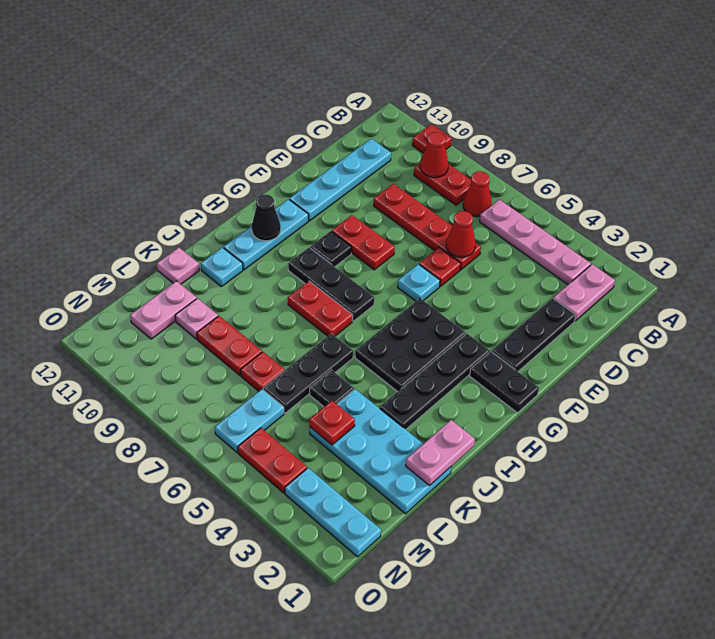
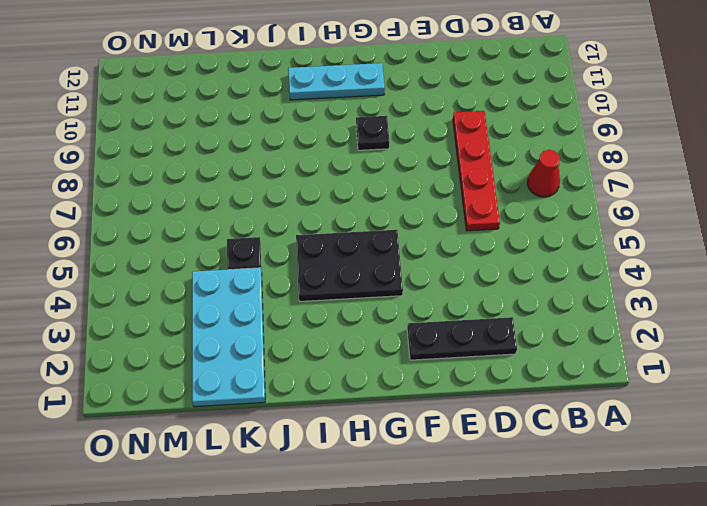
none -> red 1x1 plate [412,124,452,153]
none -> pink 1x2 plate [554,264,615,321]
none -> pink 1x4 plate [480,200,591,284]
none -> red 1x2 plate [414,164,471,205]

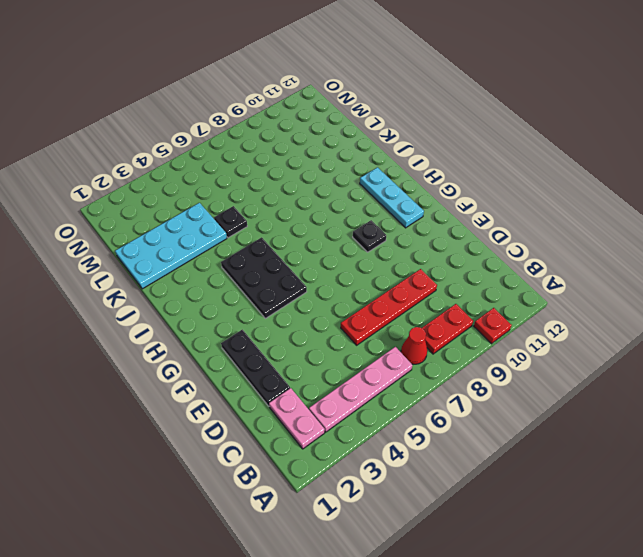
none -> cyan 1x4 plate [289,139,391,221]
none -> red 1x1 plate [419,248,461,286]
none -> cyan 1x1 plate [398,264,440,301]
none -> red 1x2 plate [332,215,395,270]

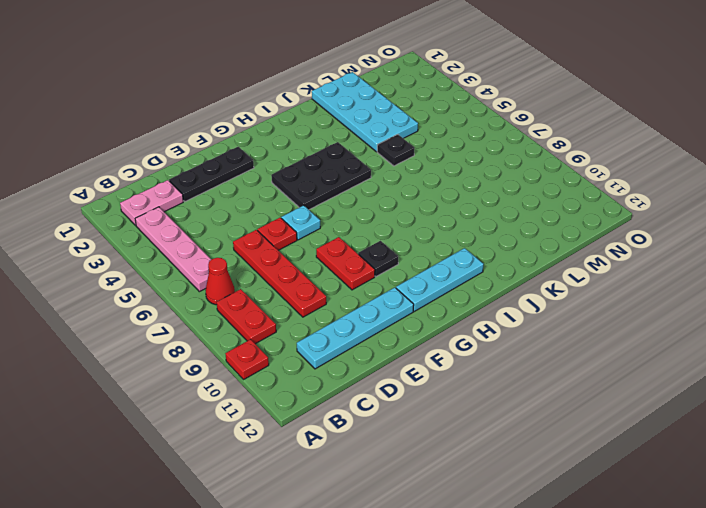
none -> black 1x2 plate [470,352,539,413]
none -> black 1x4 plate [380,334,490,429]
none -> black 1x3 plate [288,248,374,321]
none -> red 1x2 plate [288,281,353,336]

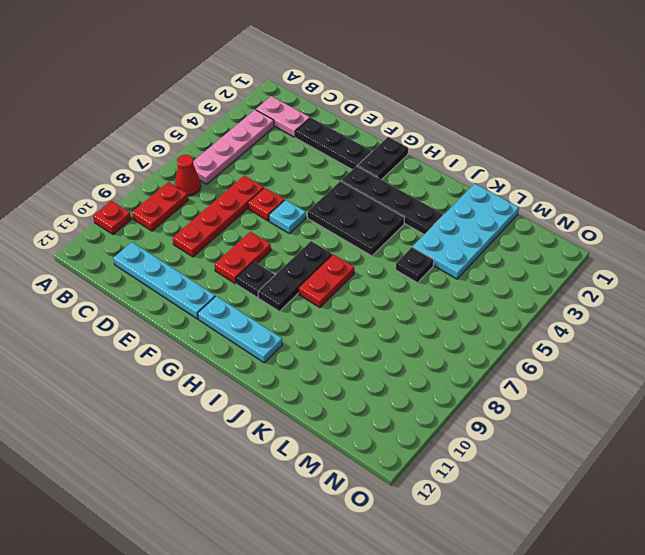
none -> black 1x3 plate [263,333,353,413]
none -> cyan 1x1 plate [201,247,243,287]
none -> pink 1x1 plate [157,248,199,284]
none -> red 1x1 plate [241,352,284,391]

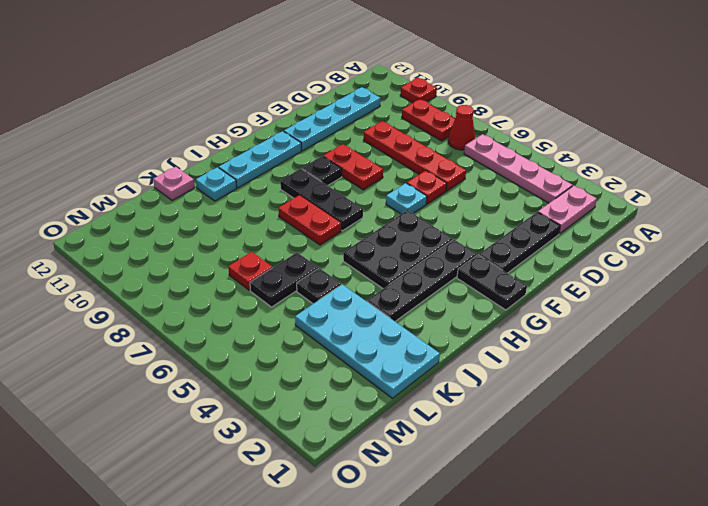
black 1x2 plate [250,253,318,307] -> black 1x3 plate [263,333,353,413]
none -> red 1x2 plate [197,316,262,375]
none -> pink 1x1 plate [175,298,218,339]
none -> pink 1x2 plate [130,281,197,339]
none -> cyan 1x2 plate [215,389,284,452]

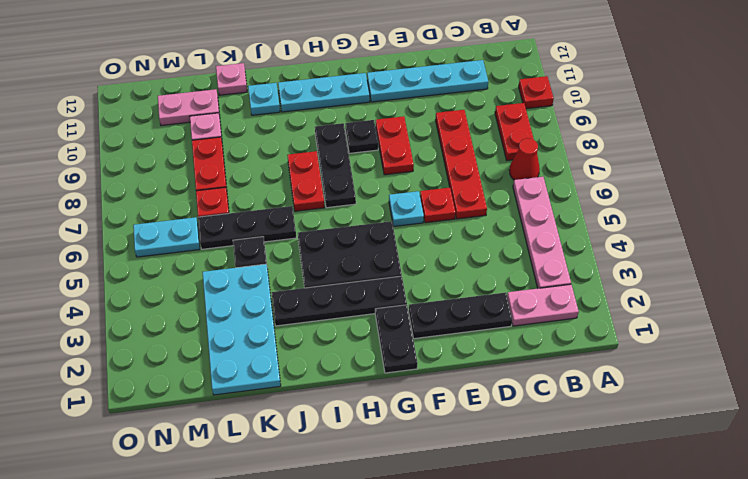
none -> cyan 1x3 plate [285,468,381,557]
none -> red 1x2 plate [238,428,307,493]
none -> red 1x1 cone [420,132,448,178]
none -> red 1x1 cone [446,211,475,257]

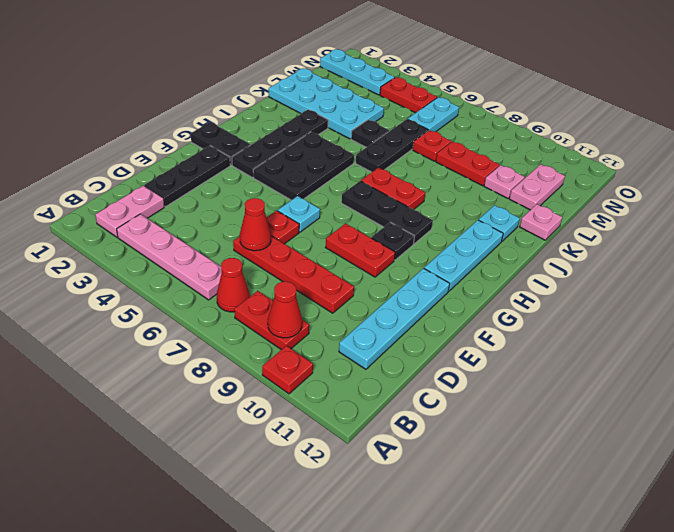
none -> black 1x1 cone [252,195,281,241]
none -> pink 1x2 plate [406,420,475,485]
none -> red 1x1 plate [309,401,355,445]

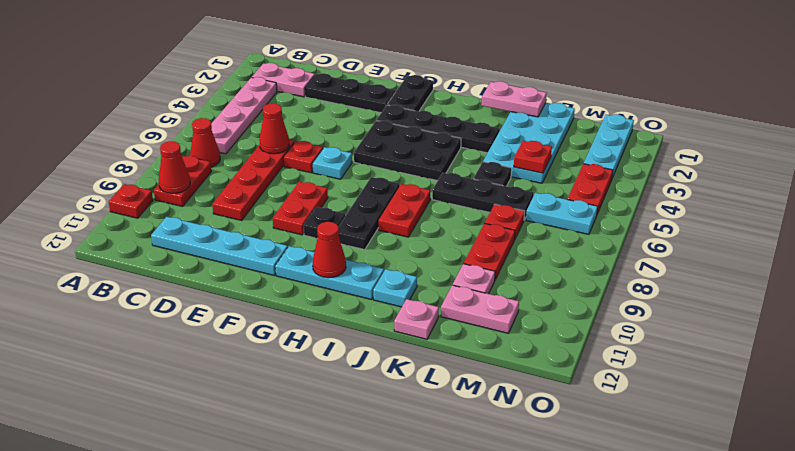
red 1x1 cone [313,222,346,278] -> black 1x1 cone [252,195,281,241]

